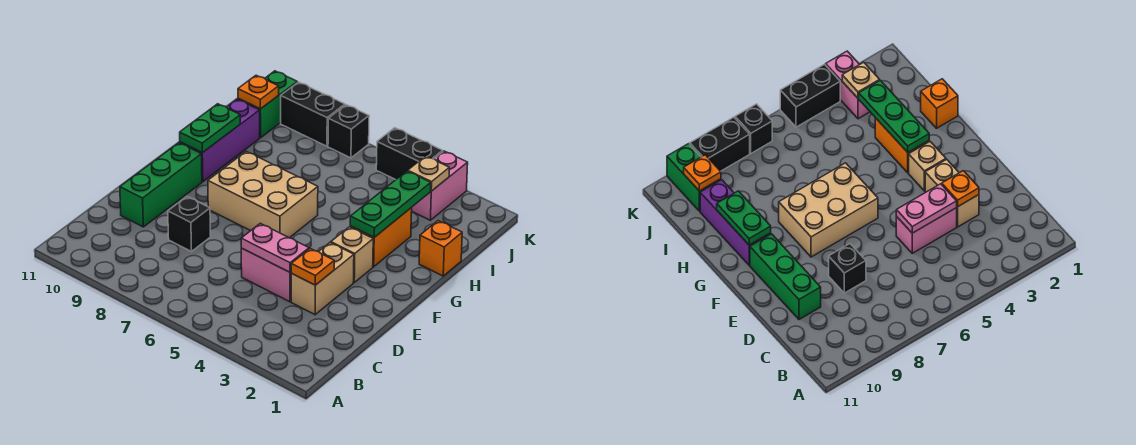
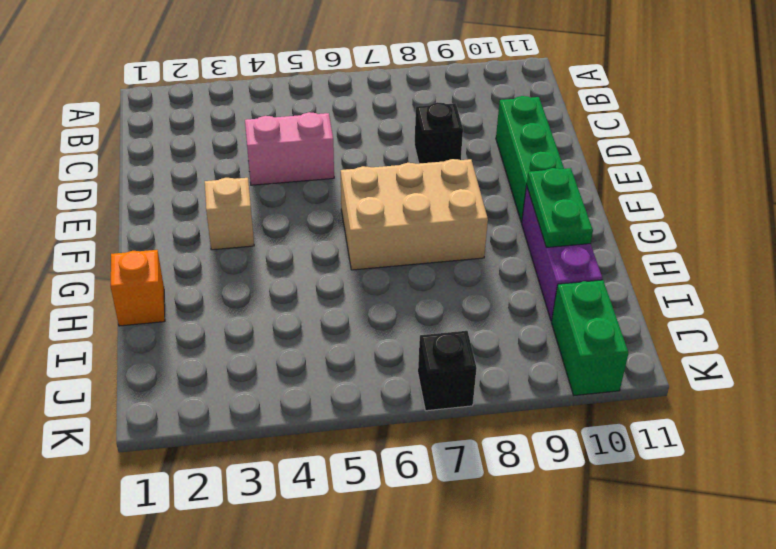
none -> tan 1x2 brick [291,243,354,315]
none -> orange 1x2 brick [350,208,412,267]
none -> pink 1x2 brick [411,151,468,220]

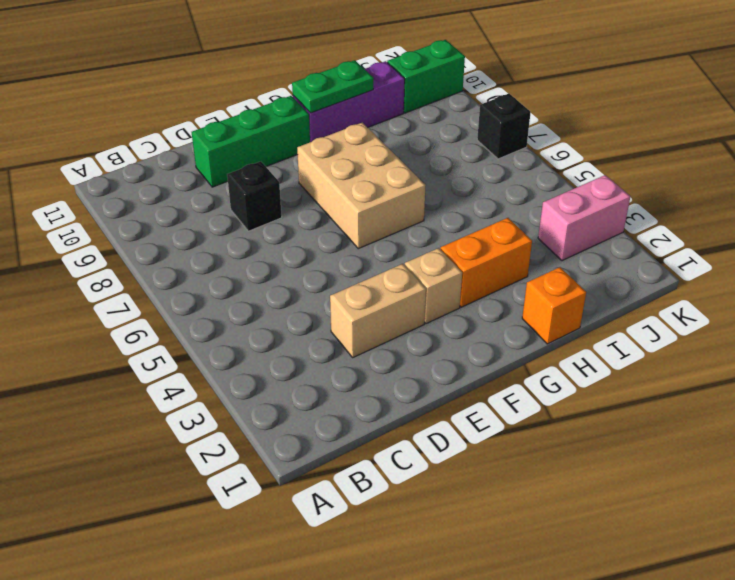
none -> pink 1x2 brick [241,248,292,302]
none -> black 1x2 brick [376,128,443,180]
none -> black 1x2 brick [281,82,345,146]

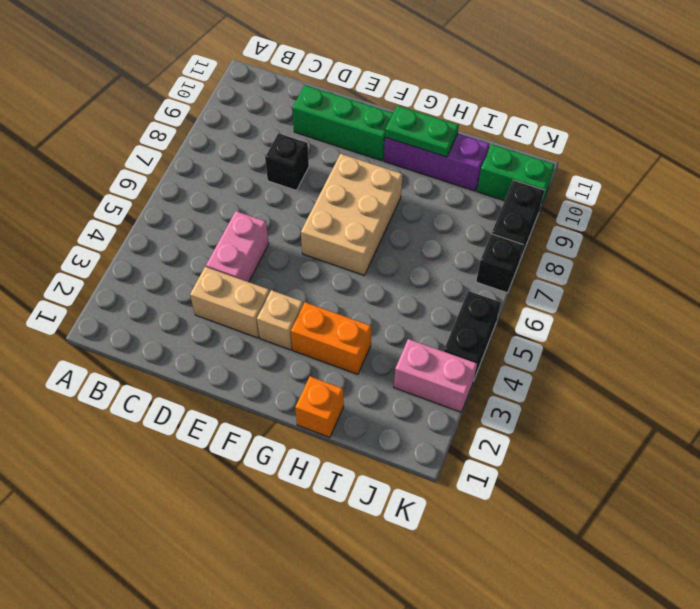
none -> orange 1x1 plate [291,248,334,285]
none -> pink 1x2 plate [241,223,309,272]
none -> green 1x3 plate [350,171,431,237]

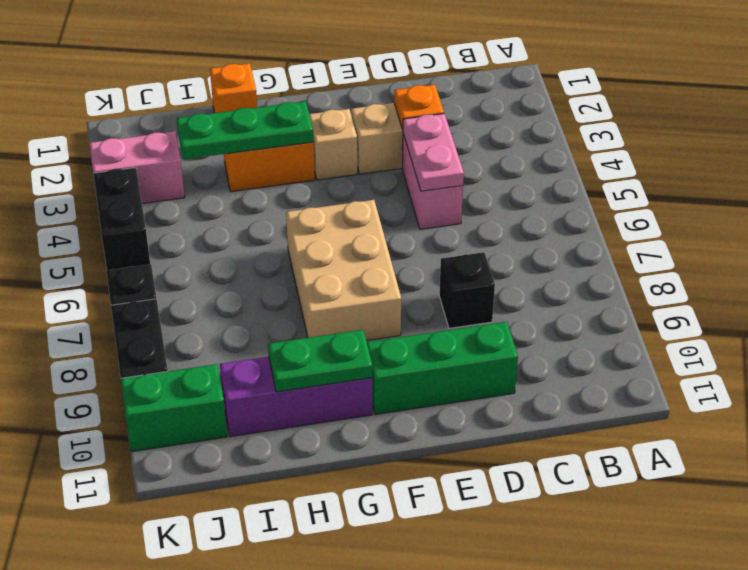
none -> tan 1x1 plate [408,156,449,191]
none -> orange 1x1 plate [238,75,279,109]

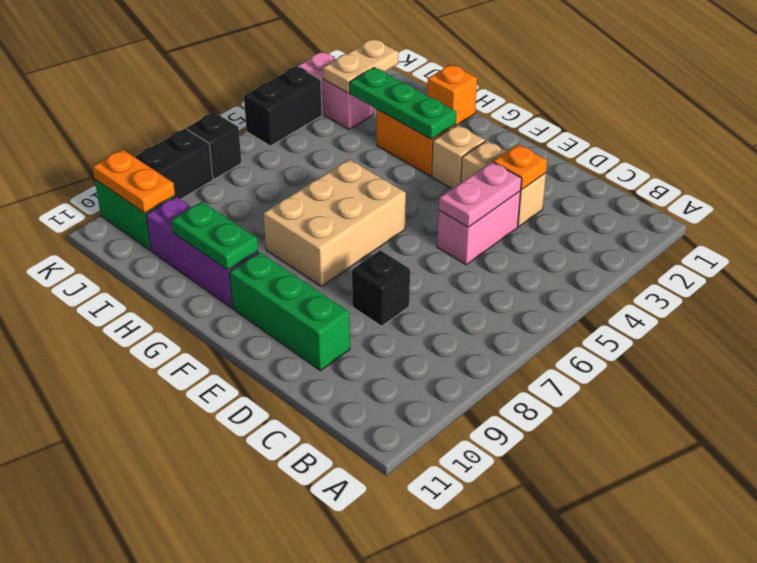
tan 1x2 plate [323,39,398,93] -> tan 1x1 plate [408,156,449,191]
orange 1x2 plate [93,150,175,213] -> orange 1x1 plate [238,75,279,109]

